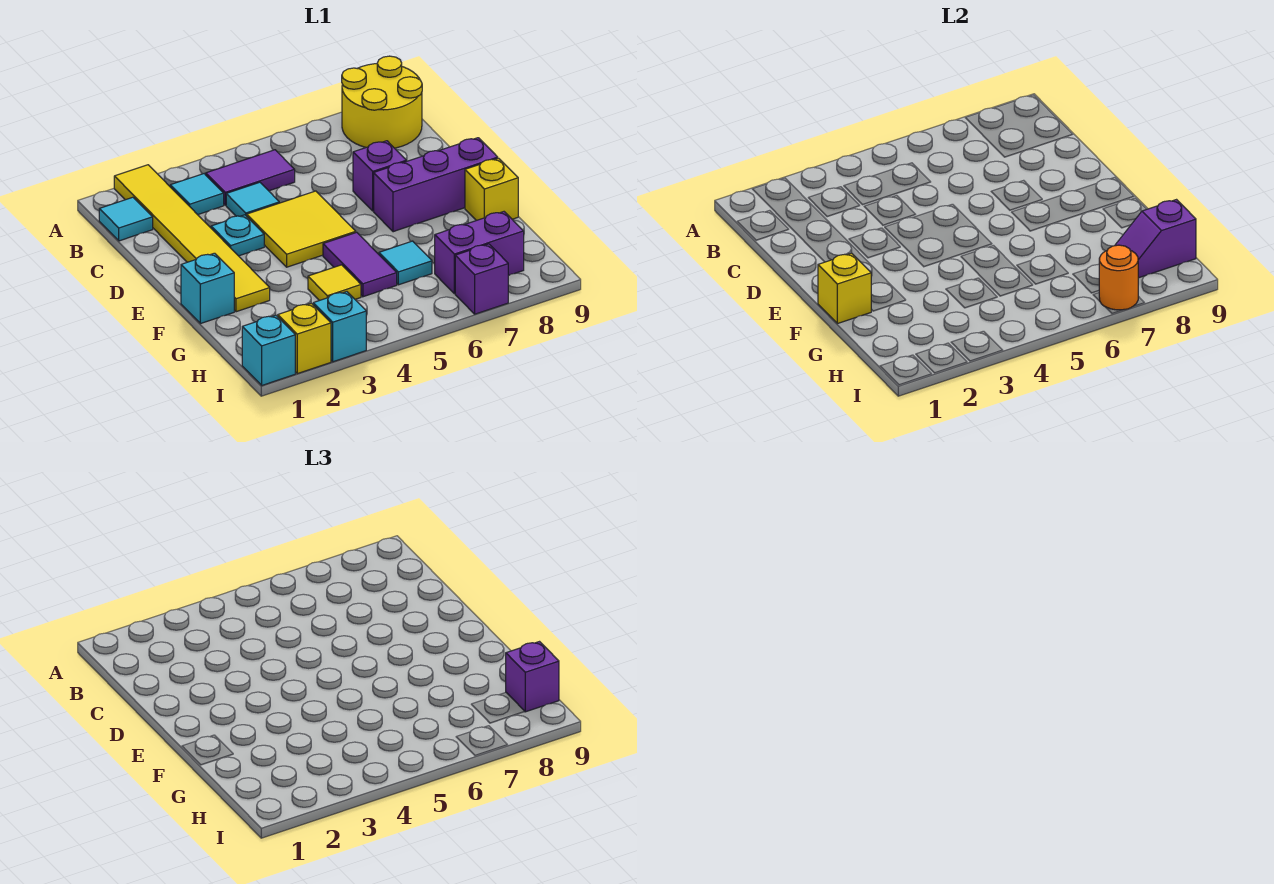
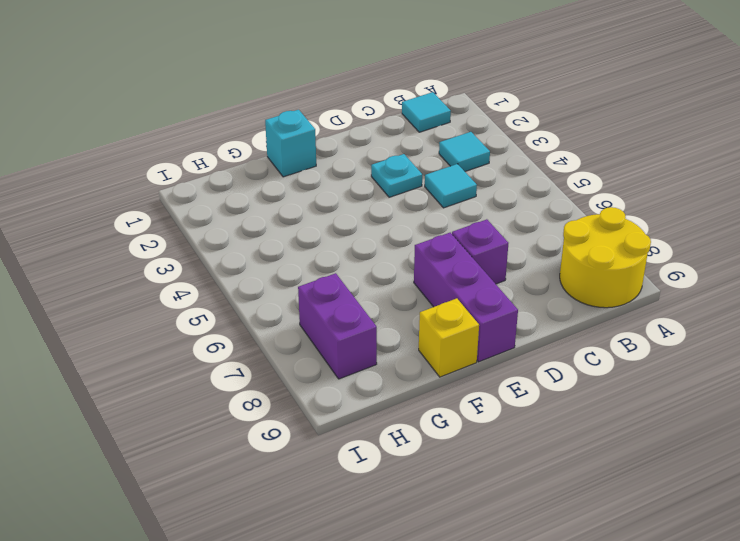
none -> yellow 1x6 tile [114,165,270,312]
none -> purple 1x2 tile [206,150,295,205]
none -> yellow 2x2 tile [247,191,356,267]

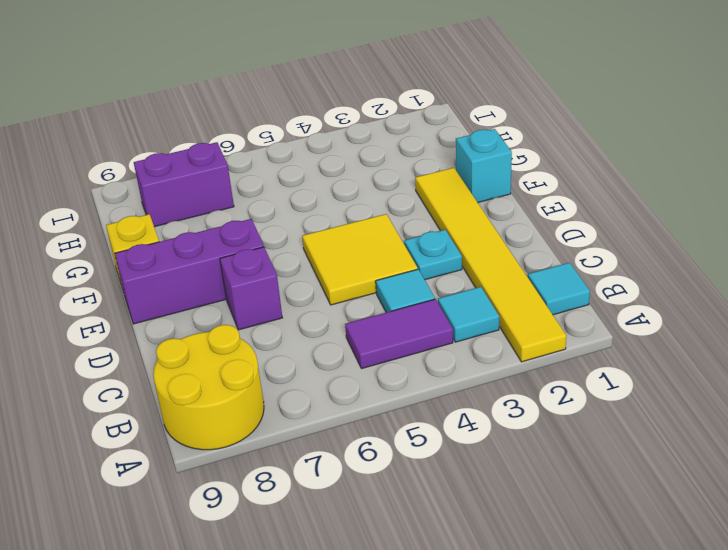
none -> purple 1x2 tile [323,232,397,297]
none -> yellow 1x1 tile [308,265,361,301]
none -> cyan 1x1 tile [379,241,432,285]

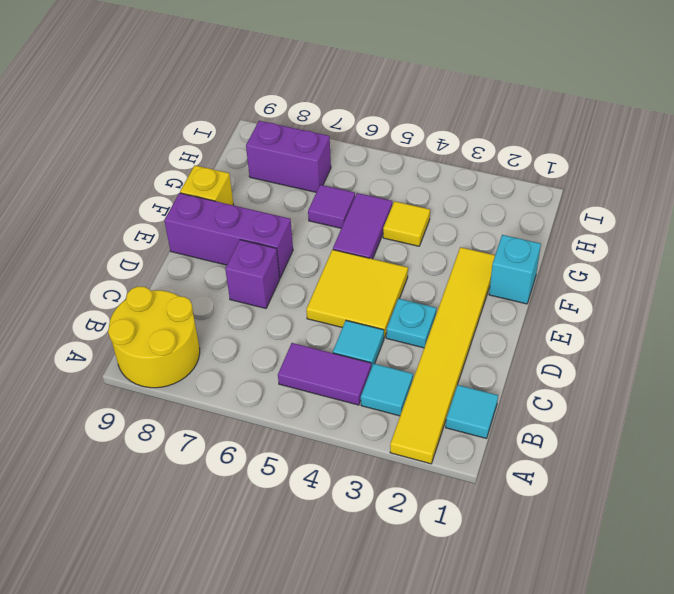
purple 1x1 tile [308,185,355,228] -> cyan 1x1 tile [379,241,432,285]
none -> cyan 1x1 brick [242,315,295,385]
none -> yellow 1x1 brick [278,303,331,374]
none -> cyan 1x1 brick [313,292,366,362]

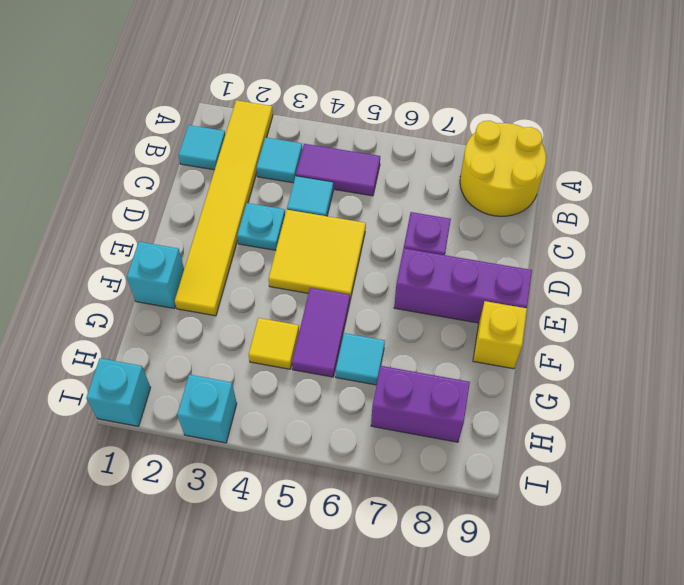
none -> yellow 1x1 brick [278,303,331,374]
none -> purple 1x1 brick [455,244,508,314]
none -> yellow 1x1 brick [818,253,871,324]

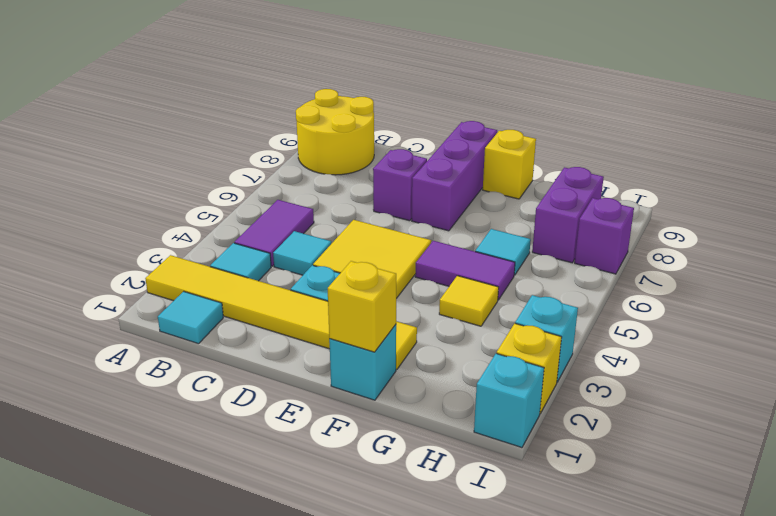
none -> purple 1x2 slope [1115,200,1196,278]
none -> orange 1x1 round brick [1099,245,1138,310]
none -> purple 1x1 brick [506,642,559,712]

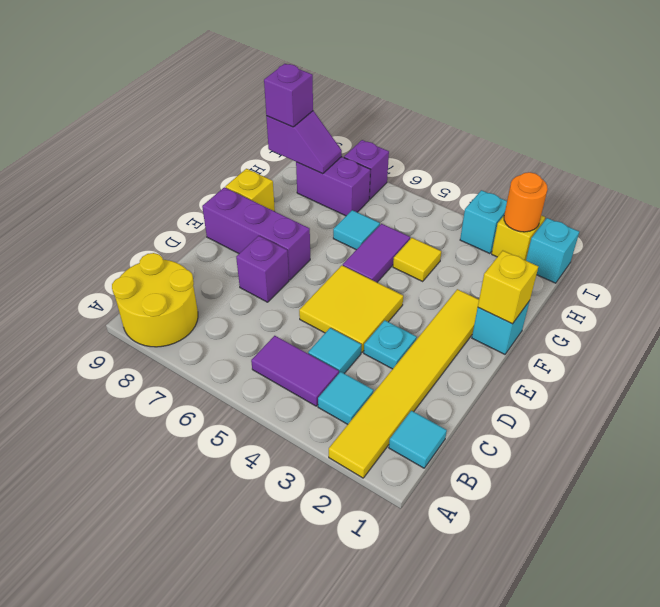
orange 1x1 round brick [504,172,548,232] -> orange 1x1 round brick moved to [1099,245,1138,310]

